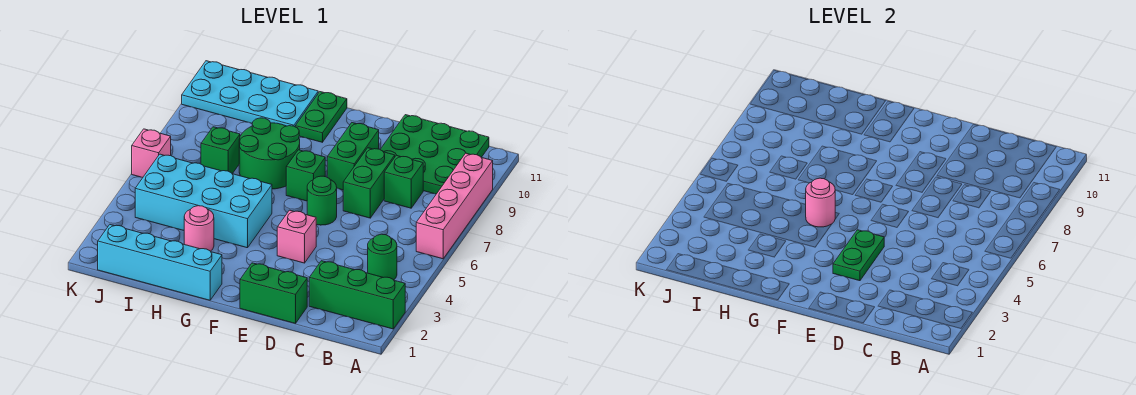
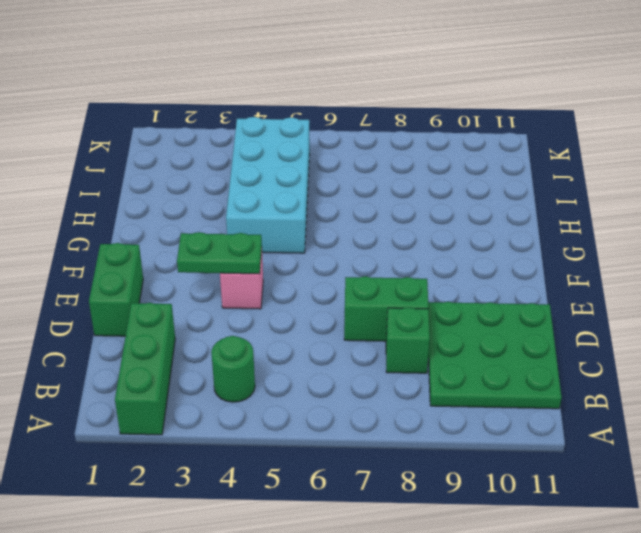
none -> pink 1x4 brick [416,153,493,259]
none -> green 1x1 round brick [307,176,337,225]
none -> green 1x2 brick [327,123,379,190]

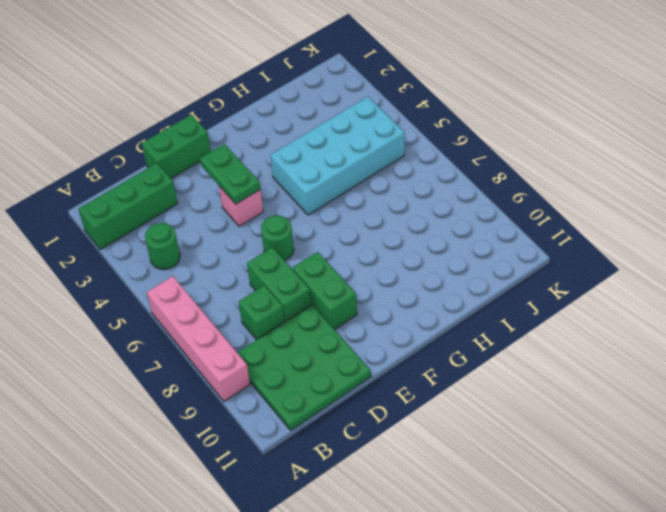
none -> green 1x1 brick [286,150,325,201]
none -> cyan 1x4 brick [98,225,222,300]
none -> green 2x2 round brick [239,118,300,189]

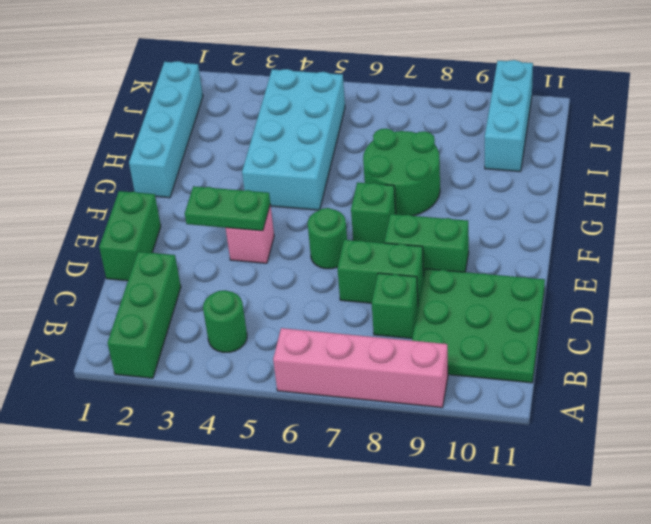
cyan 1x3 brick [485,60,533,172] -> cyan 2x4 plate [182,61,318,127]
none -> green 1x2 plate [295,92,347,142]
none -> pink 1x1 round brick [184,206,214,251]
none -> green 1x1 brick [201,127,240,174]

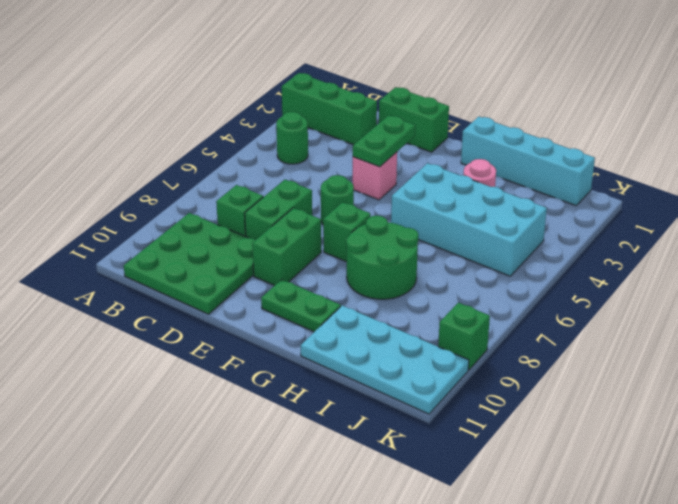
green 1x2 plate [261,279,341,332] -> green 1x2 plate turned to [295,92,347,142]
green 1x1 brick [438,303,490,370] -> green 1x1 brick moved to [201,127,240,174]
none -> pink 1x4 brick [416,153,493,259]
none -> pink 1x1 brick [132,129,171,177]
none -> pink 1x1 round brick [806,178,835,227]

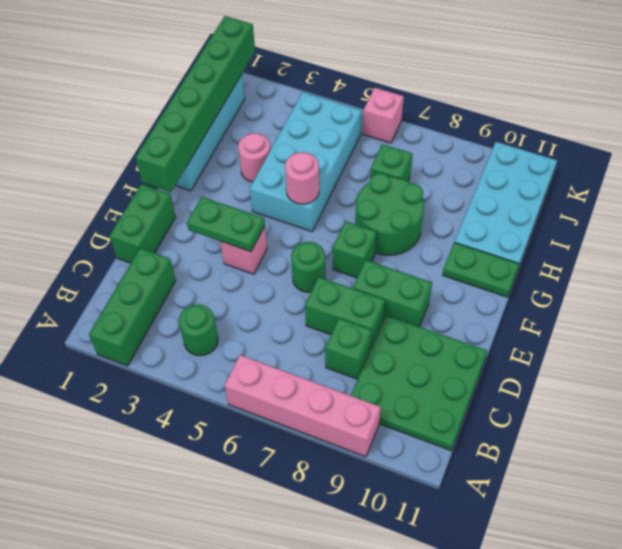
green 1x6 brick [136,16,255,192] -> none

